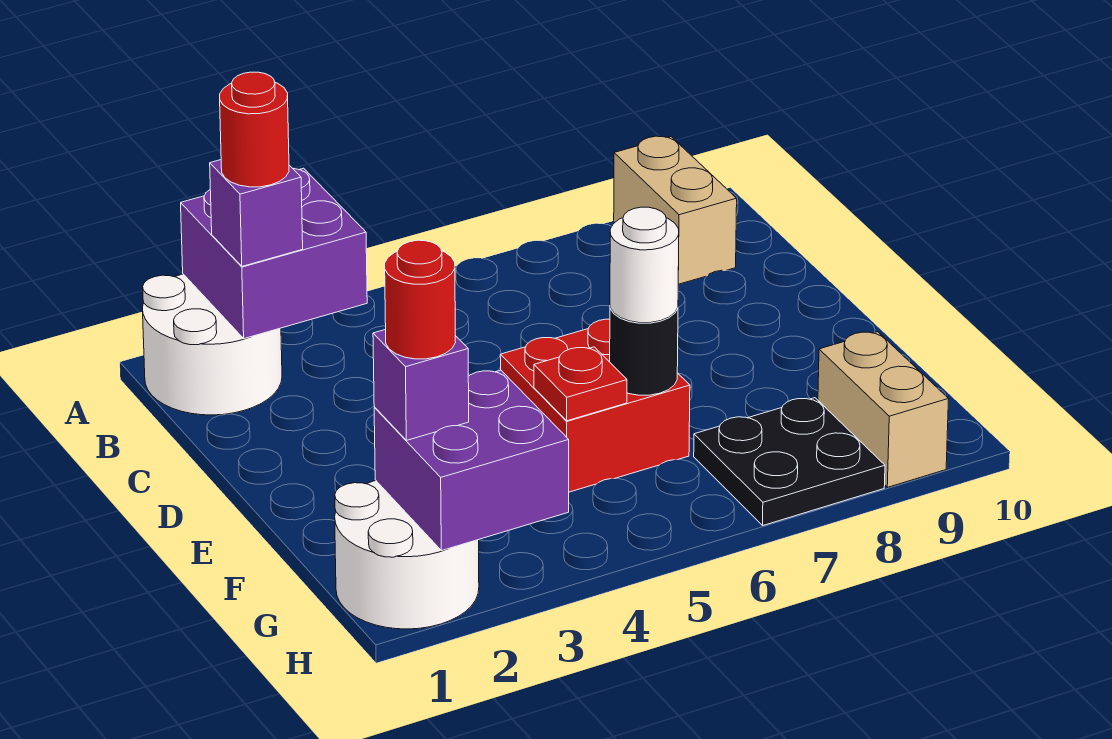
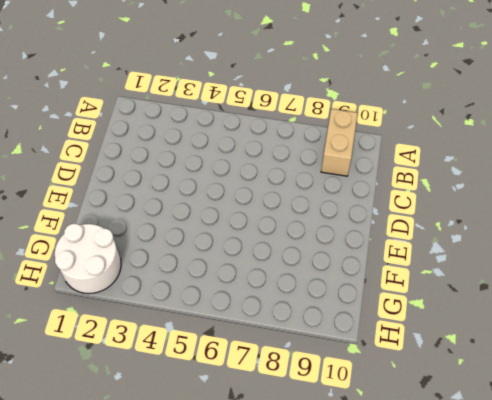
none -> white 2x2 round brick [142,274,282,415]
none -> red 2x2 brick [500,319,690,492]
none -> black 2x2 plate [694,398,885,526]

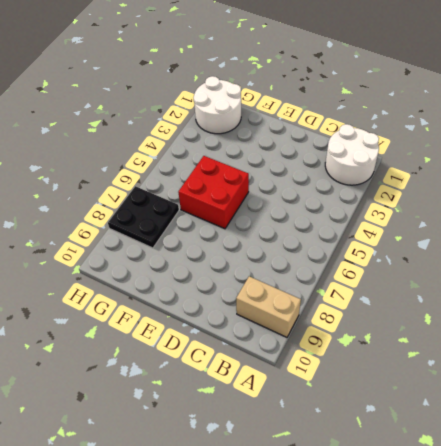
none -> tan 1x2 brick [818,332,948,487]
none -> purple 2x2 brick [181,168,367,339]
none -> red 1x1 plate [534,347,627,421]

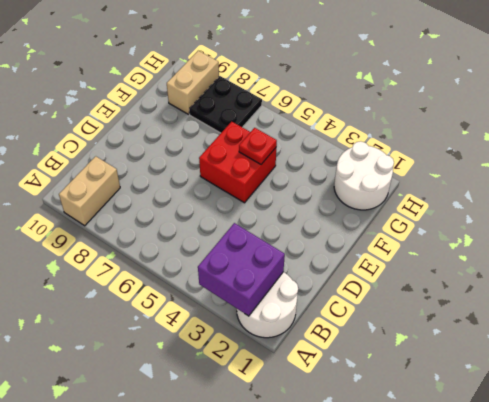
none -> black 1x1 round brick [610,308,678,395]
none -> purple 2x2 brick [374,370,569,551]
none -> purple 1x1 brick [210,160,303,266]

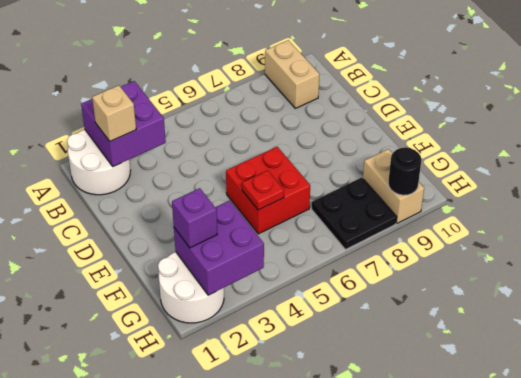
tan 1x1 brick [92,85,136,141] -> purple 1x1 brick [210,160,303,266]
black 1x1 round brick [388,147,422,195] -> black 1x1 round brick moved to [610,308,678,395]
none -> white 1x1 round brick [610,207,679,323]
none -> red 1x1 round brick [220,72,289,187]
none -> red 1x1 round brick [385,240,456,359]

